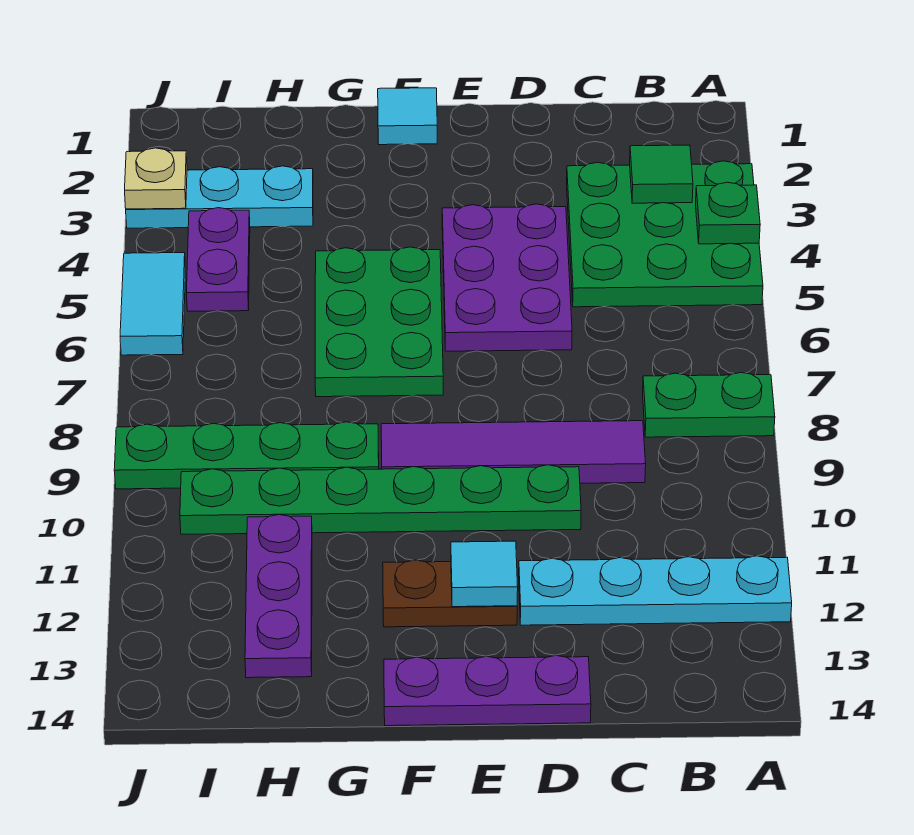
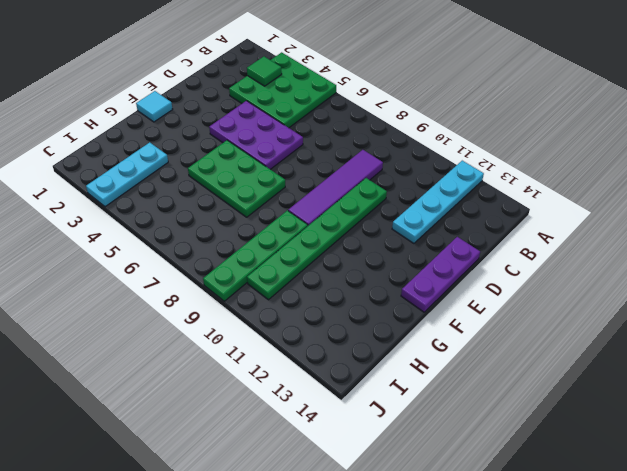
none -> green 1x2 plate [643,373,775,437]
none -> brown 1x2 plate [383,560,517,627]
none -> purple 1x3 plate [245,515,312,678]

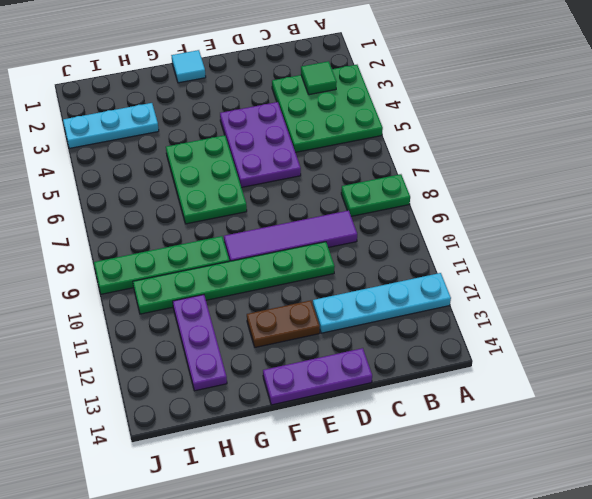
none -> purple 1x2 plate [187,208,250,311]
none -> cyan 1x2 tile [120,253,185,355]
none -> green 1x1 plate [696,182,760,244]

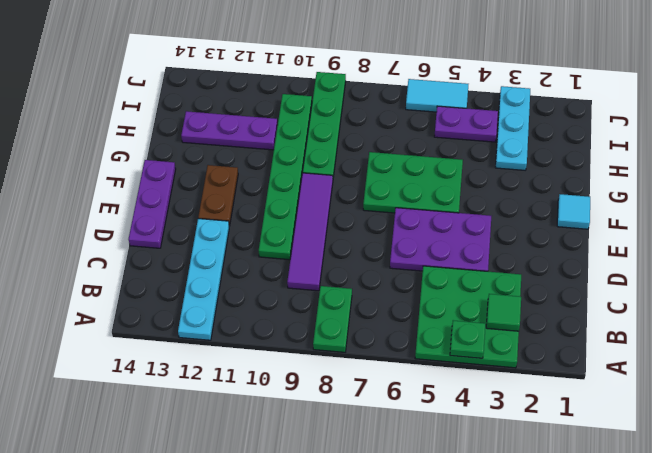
none -> cyan 1x1 tile [451,541,518,607]
none -> tan 1x1 plate [125,148,187,209]

